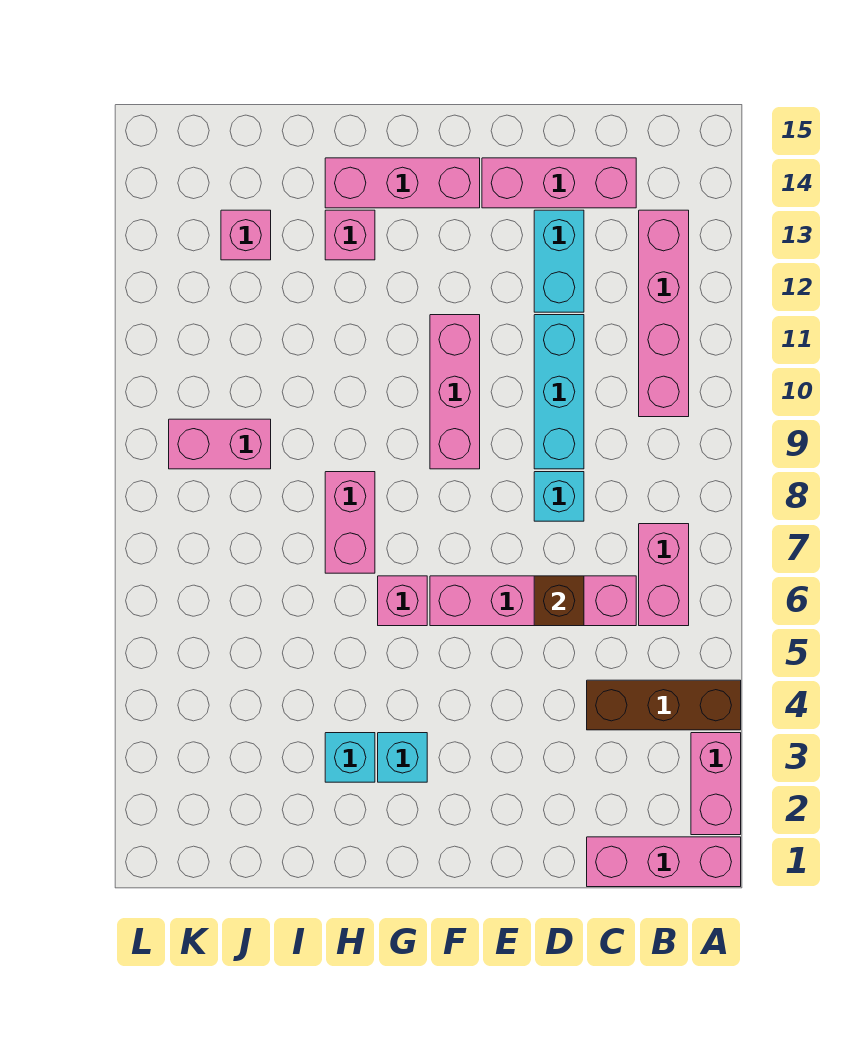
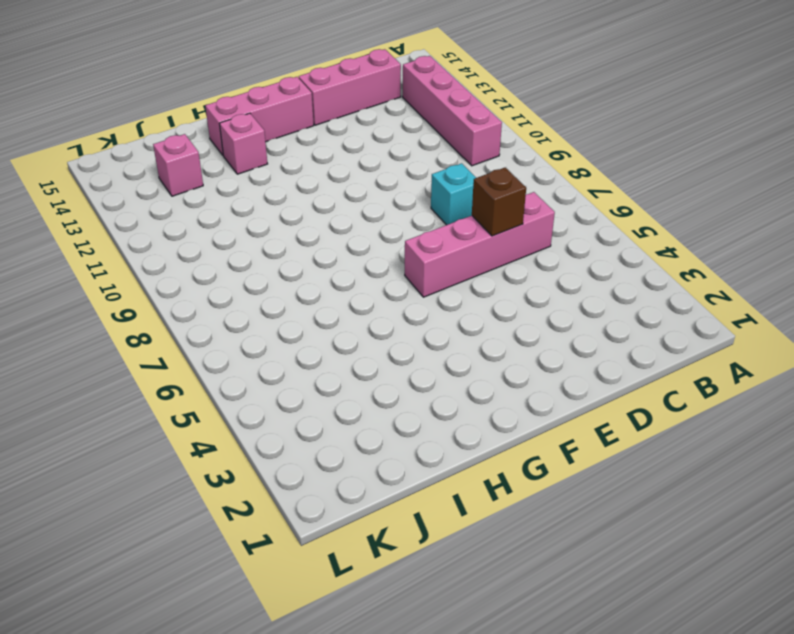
none -> pink 1x3 brick [587,837,741,887]
none -> pink 1x2 brick [691,733,741,835]
none -> brown 1x3 brick [587,680,741,730]

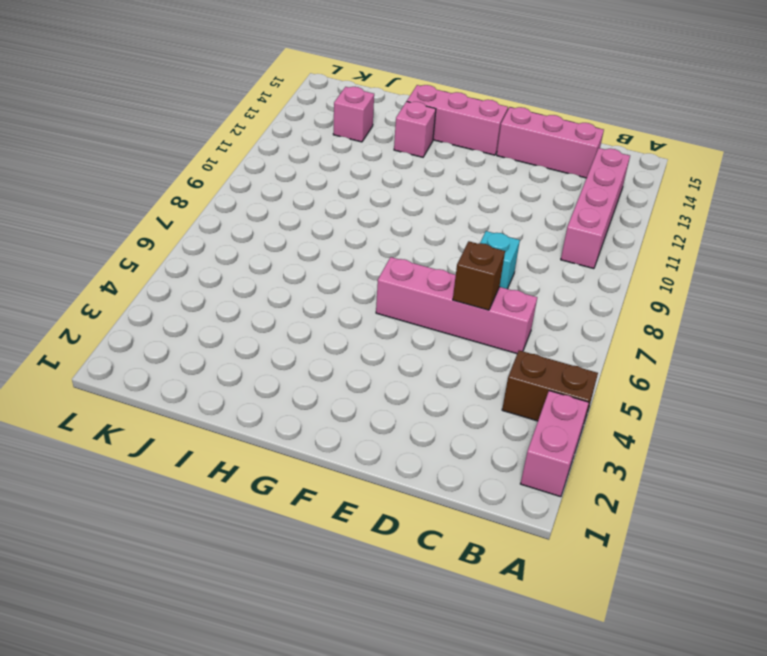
brown 1x2 brick [502,350,598,428] -> brown 1x3 brick [587,680,741,730]
none -> pink 1x3 brick [587,837,741,887]
none -> pink 1x2 brick [639,524,689,626]
none -> cyan 1x3 brick [534,315,584,469]

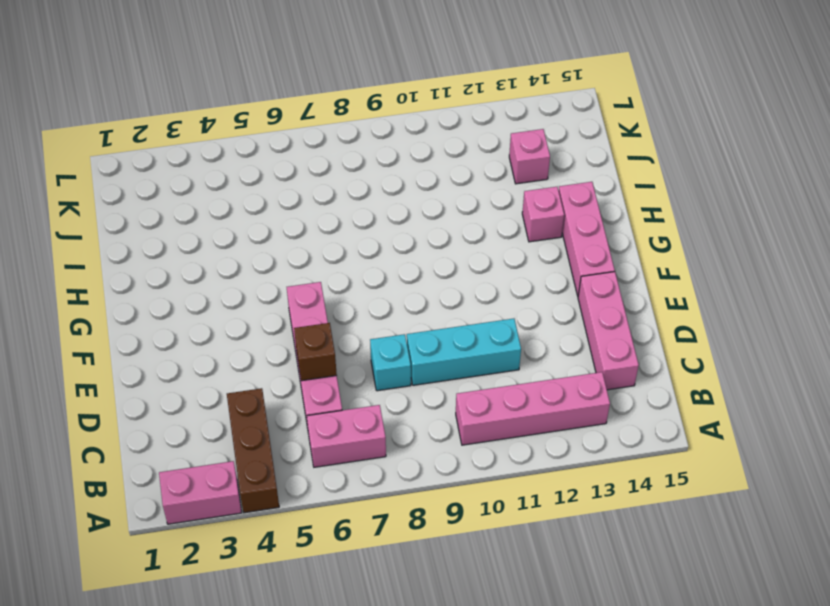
none -> pink 1x3 brick [587,837,741,887]
none -> cyan 1x2 brick [534,210,584,312]
none -> pink 1x3 brick [430,315,480,469]

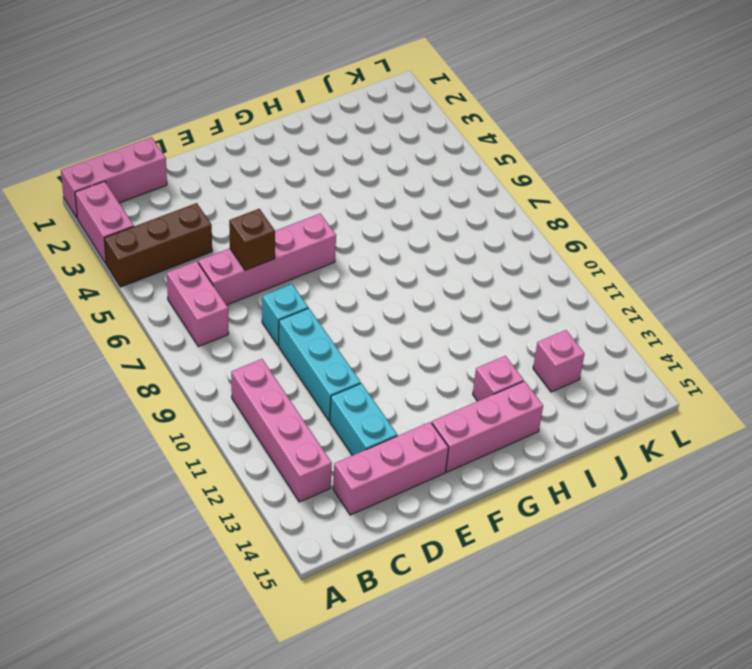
none -> pink 1x3 brick [430,315,480,469]
none -> cyan 1x1 brick [378,733,427,782]
none -> pink 1x1 brick [378,576,427,626]

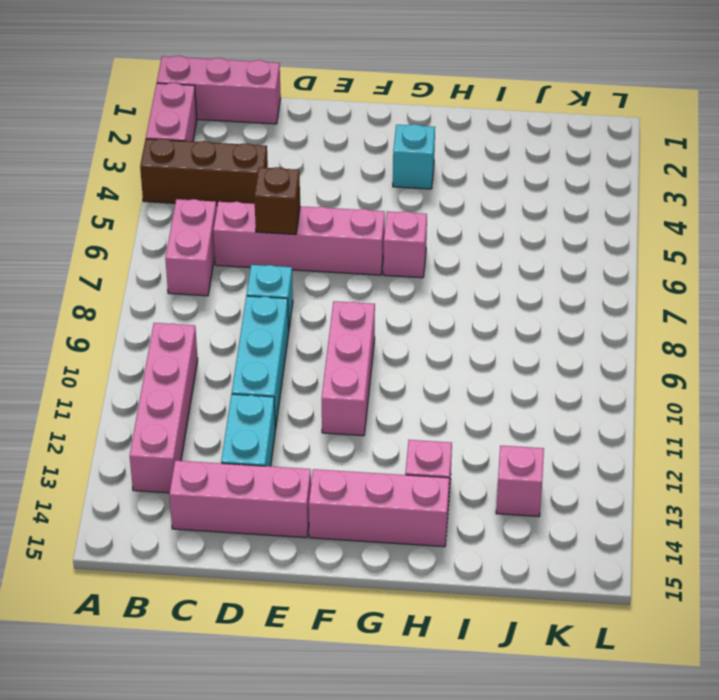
none -> cyan 1x1 brick [325,733,375,782]
none -> pink 1x2 brick [325,472,375,573]
none -> pink 1x2 brick [169,419,271,469]

